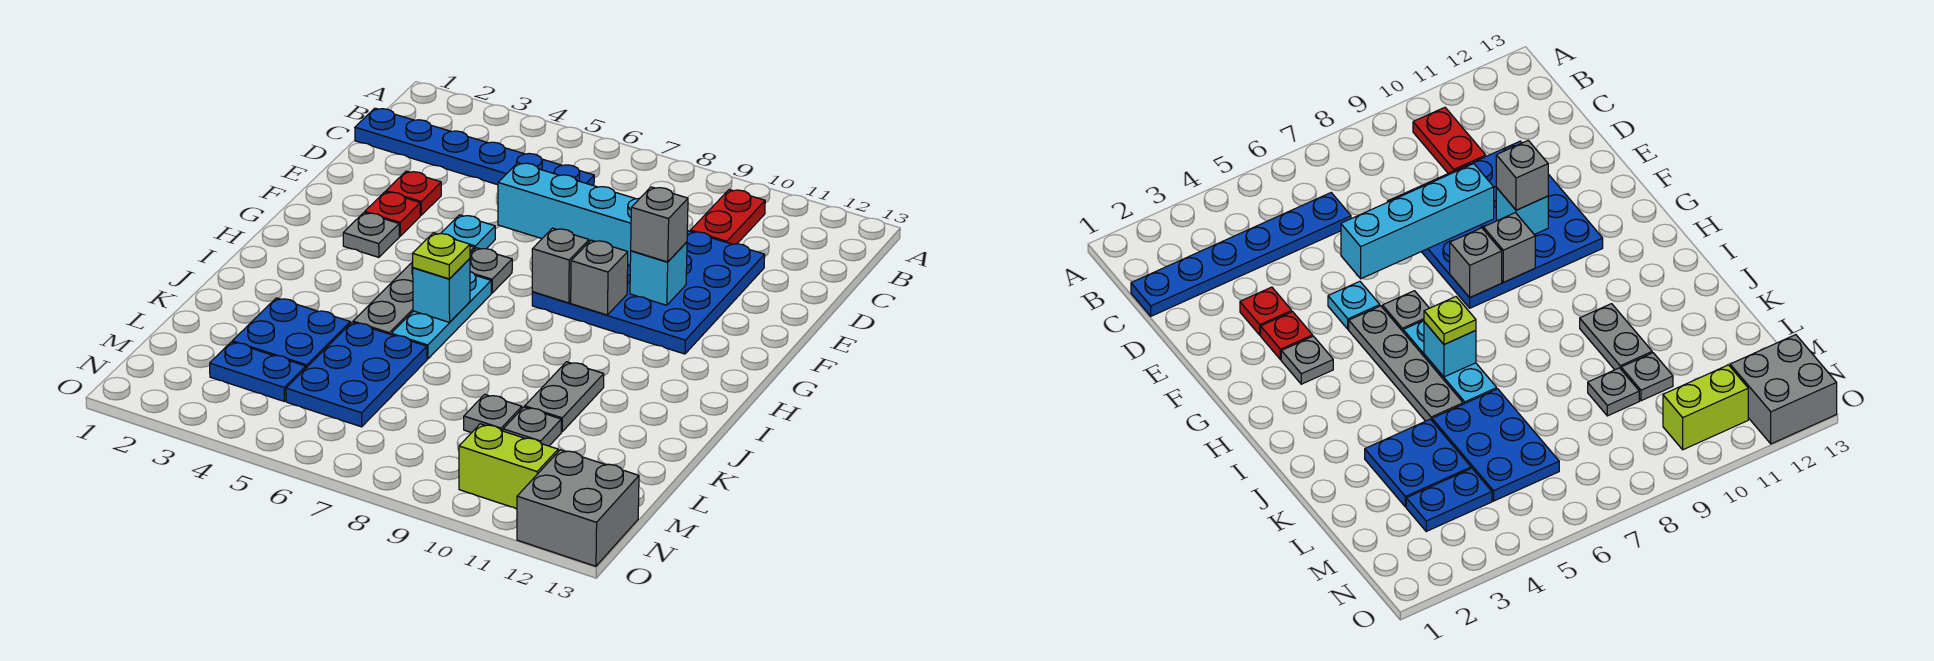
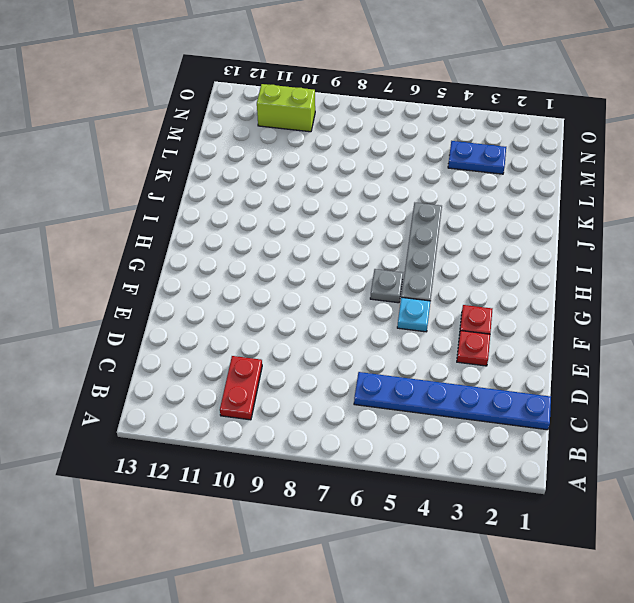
none -> blue 4x4 plate [532,231,765,354]
none -> grey 1x1 plate [343,213,399,257]
none -> cyan 1x3 plate [391,272,491,359]

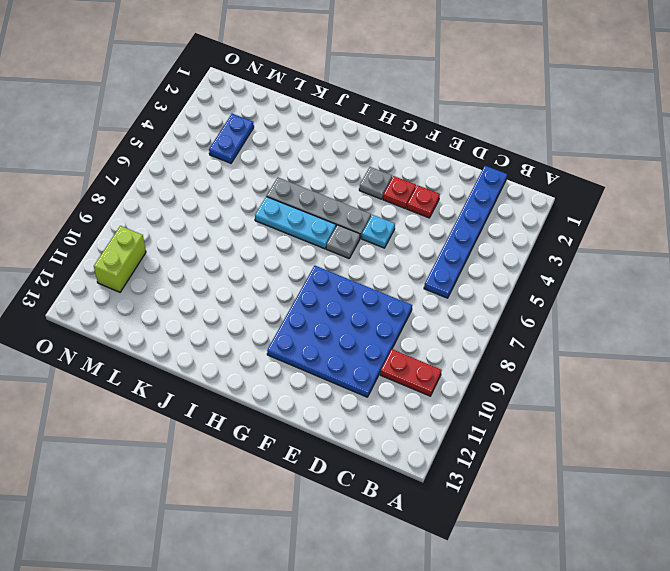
none -> grey 1x2 plate [525,362,604,432]
none -> blue 2x2 plate [232,298,350,368]
none -> blue 2x3 plate [286,322,427,427]

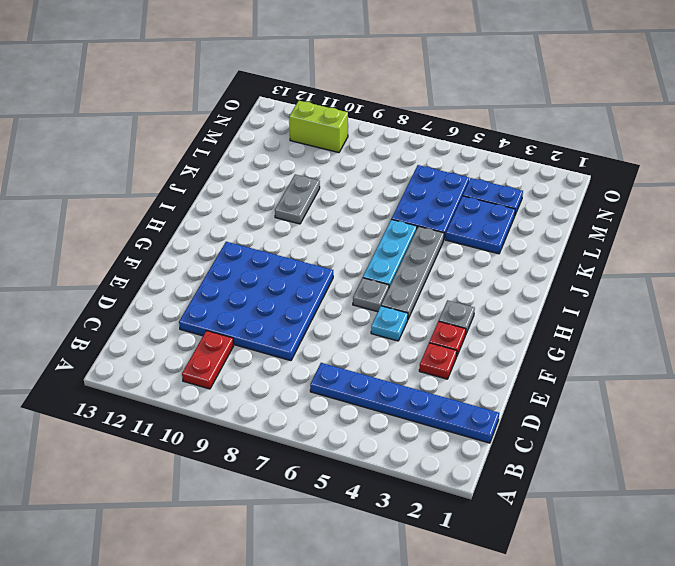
none -> grey 1x1 plate [464,394,522,433]
none -> grey 1x1 plate [503,407,561,446]
none -> grey 2x2 brick [517,450,639,566]

